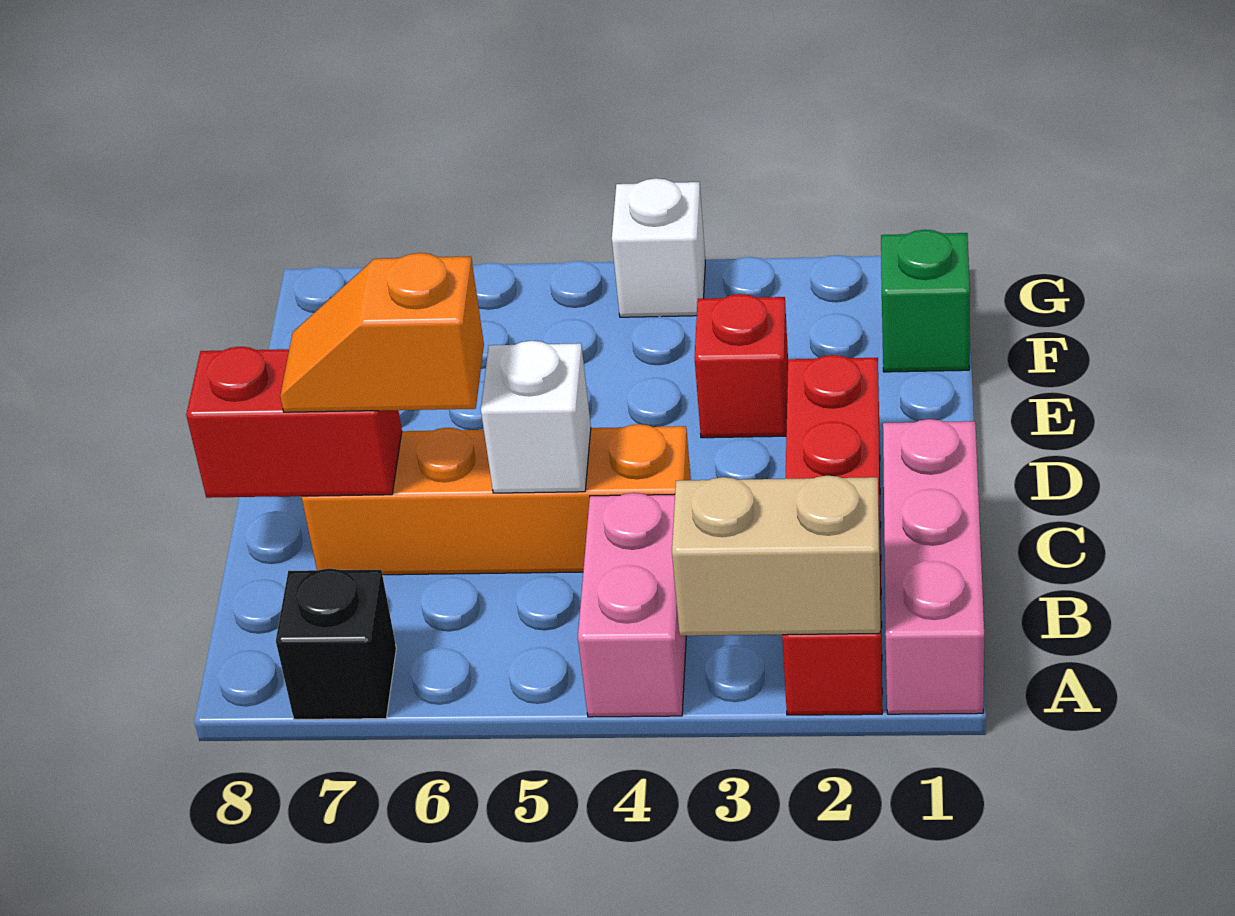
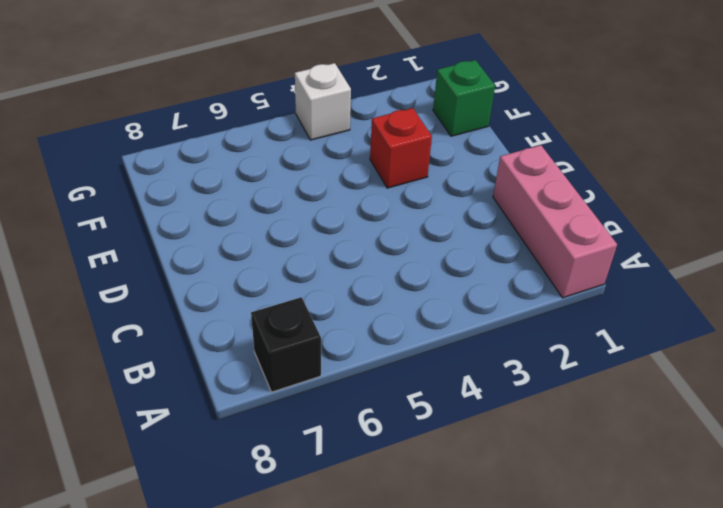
none -> red 1x4 brick [782,355,882,715]
none -> pink 1x2 brick [578,493,686,717]
none -> orange 1x4 brick [302,424,691,575]

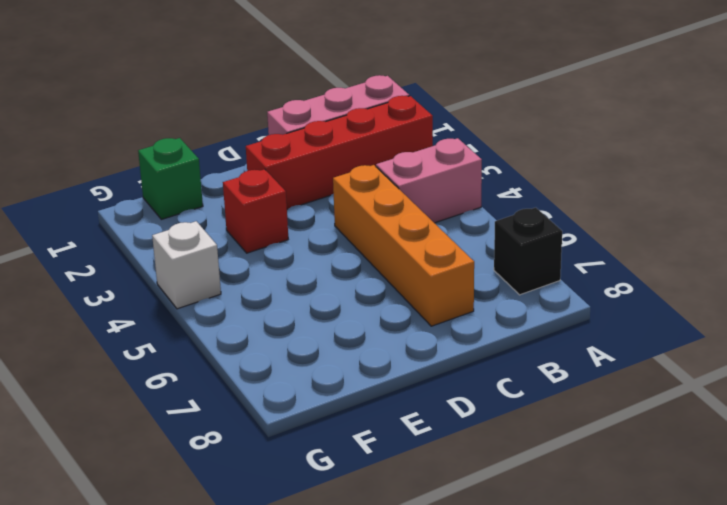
none -> tan 1x2 brick [672,476,880,636]
none -> white 1x1 brick [481,341,591,493]
none -> red 1x2 brick [186,347,402,498]

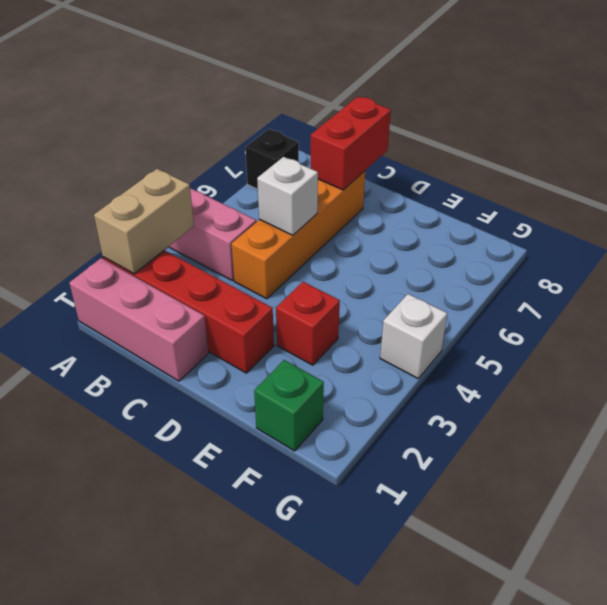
none -> orange 1x2 slope [280,253,484,412]

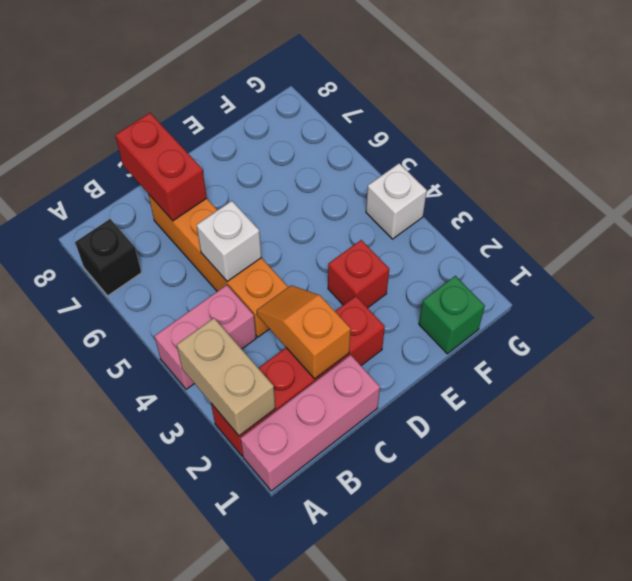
orange 1x2 slope [257,285,351,379] -> orange 1x2 slope moved to [280,253,484,412]

